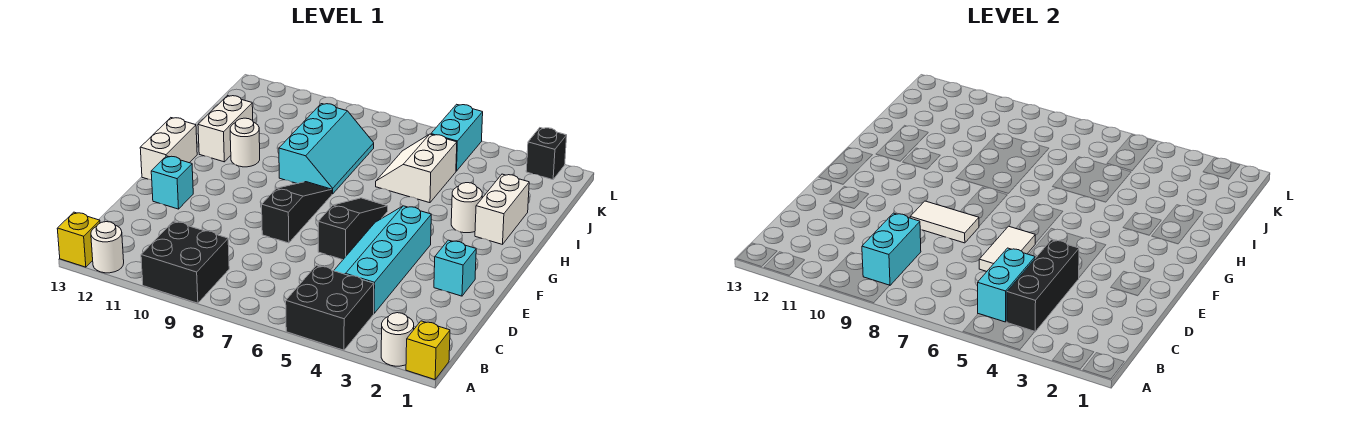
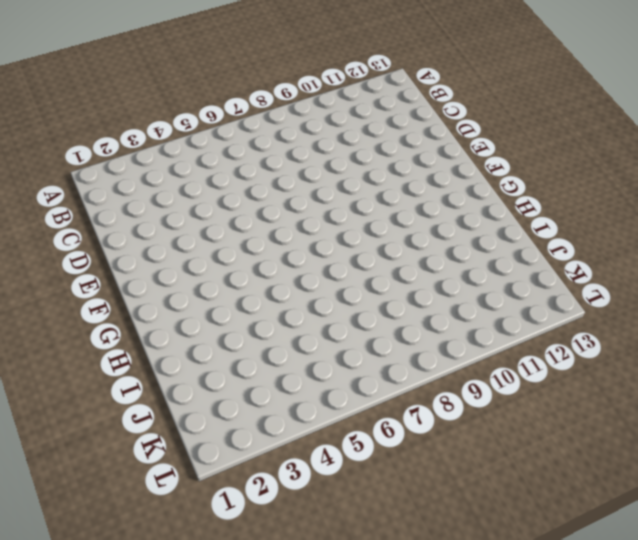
none -> yellow 1x1 brick [406,321,450,380]
none -> white 1x1 round brick [381,313,414,366]
none -> black 2x2 brick [286,266,374,350]

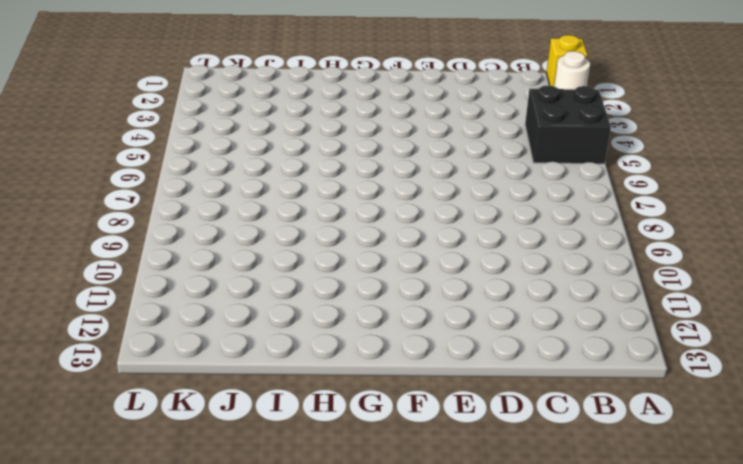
none -> black 2x2 brick [141,221,229,303]
none -> white 1x1 round brick [91,222,124,273]
none -> yellow 1x1 brick [57,212,100,267]

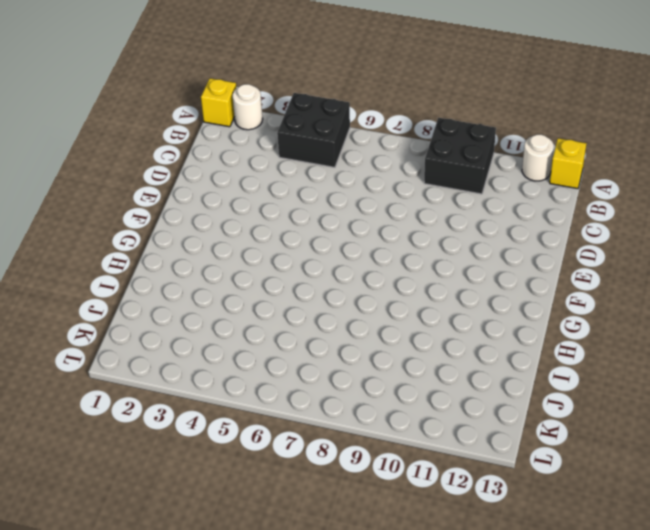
none -> cyan 2x4 slope [334,206,431,313]
none -> cyan 1x1 brick [434,240,476,296]
none -> black 1x3 slope [318,198,388,260]

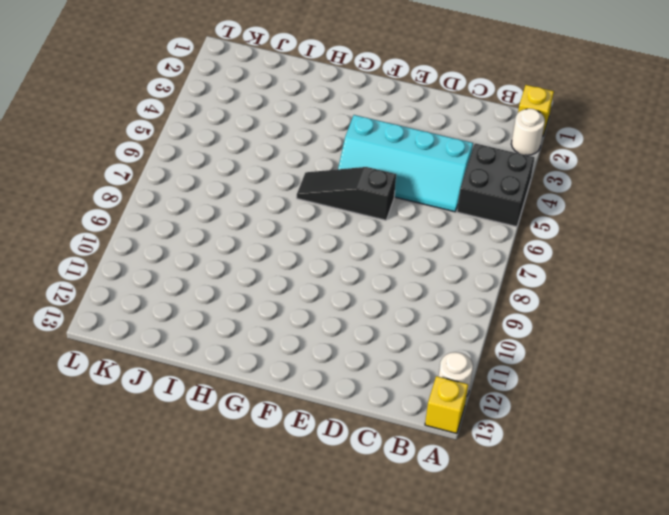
none -> black 2x2 brick [141,221,229,303]
none -> cyan 1x1 brick [434,240,476,296]
none -> black 1x3 slope [262,182,332,243]

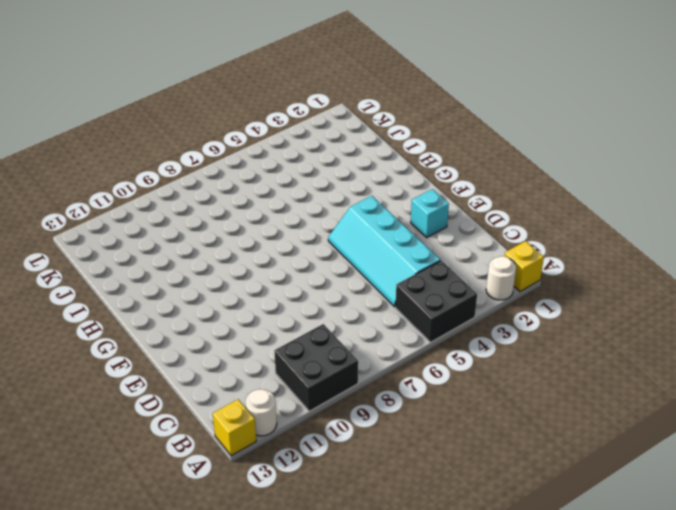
none -> black 1x3 slope [318,198,388,260]
none -> black 1x3 slope [262,182,332,243]
none -> cyan 1x1 brick [151,156,193,209]

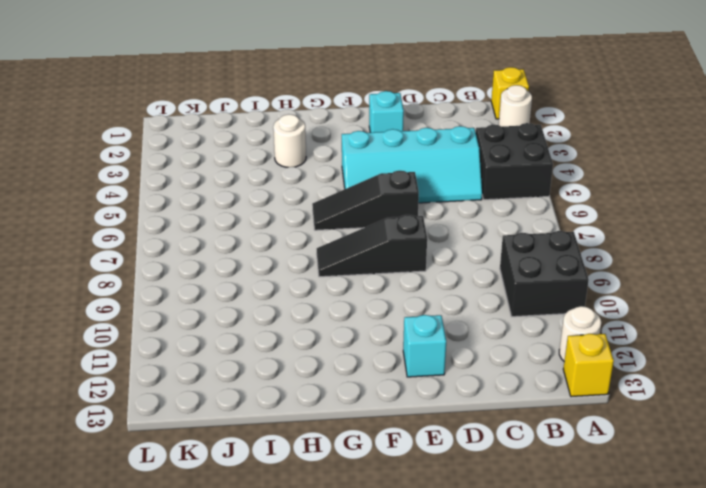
none -> white 1x2 brick [140,118,197,180]
none -> white 1x2 brick [475,174,529,244]
none -> cyan 2x3 slope [279,104,374,194]

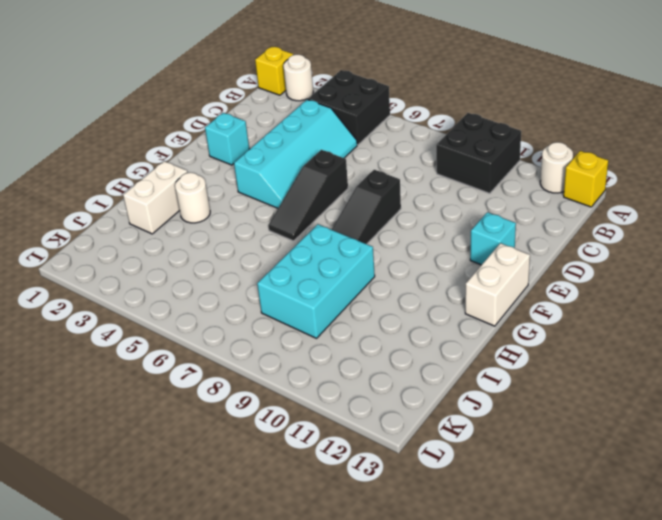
cyan 2x3 brick [257,224,375,338] -> cyan 2x3 slope [279,104,374,194]
none -> white 1x1 round brick [230,118,260,167]
none -> white 1x2 brick [198,96,253,162]
none -> white 2x2 slope [376,134,457,203]

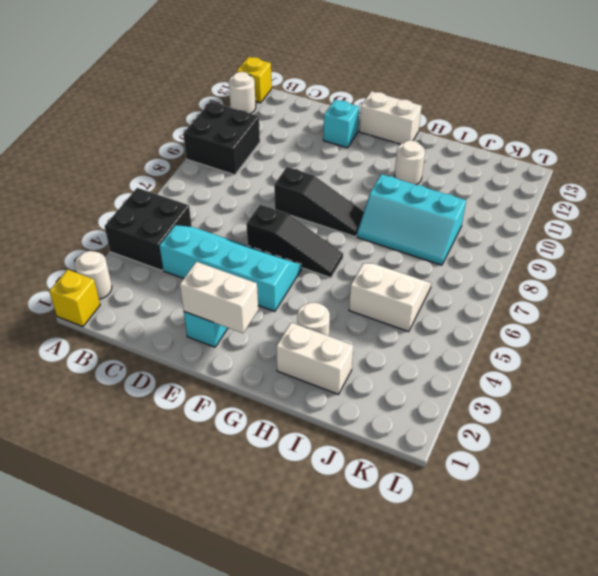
white 1x2 brick [180,262,258,333] -> white 1x2 brick moved to [198,96,253,162]
none -> cyan 1x2 brick [431,104,483,171]
none -> black 1x1 brick [526,128,567,180]
none -> black 1x3 brick [1007,240,1079,332]

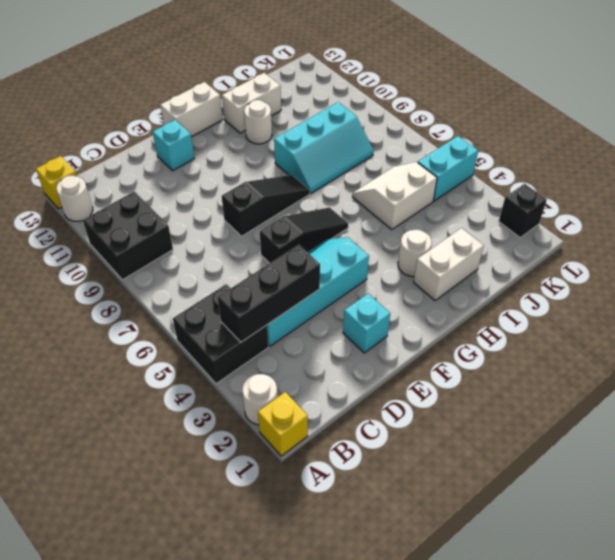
none -> cyan 1x2 brick [978,248,1035,322]
none -> cyan 1x2 brick [862,213,921,286]
none -> white 1x2 tile [979,226,1035,272]

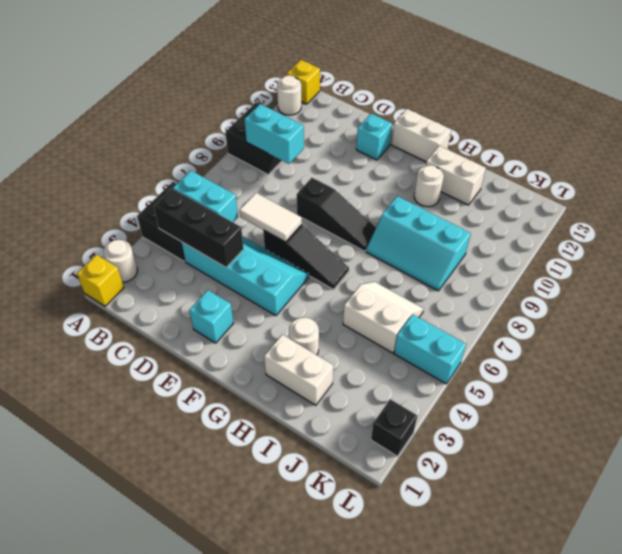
none -> white 1x2 tile [910,201,979,243]

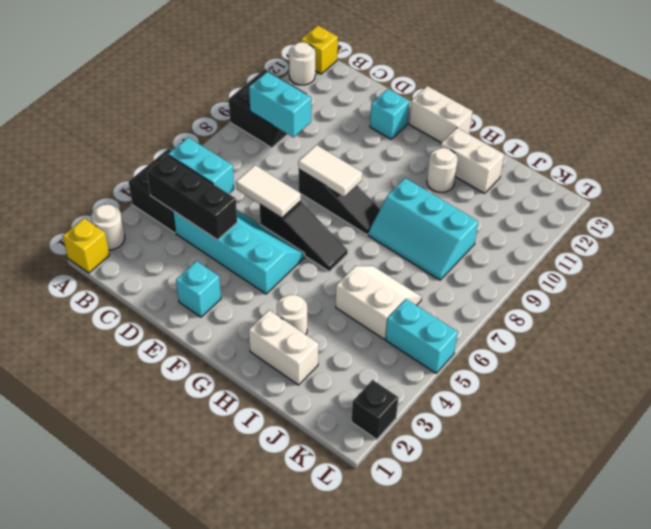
white 1x2 tile [298,145,362,196] -> white 1x2 tile turned to [910,201,979,243]

